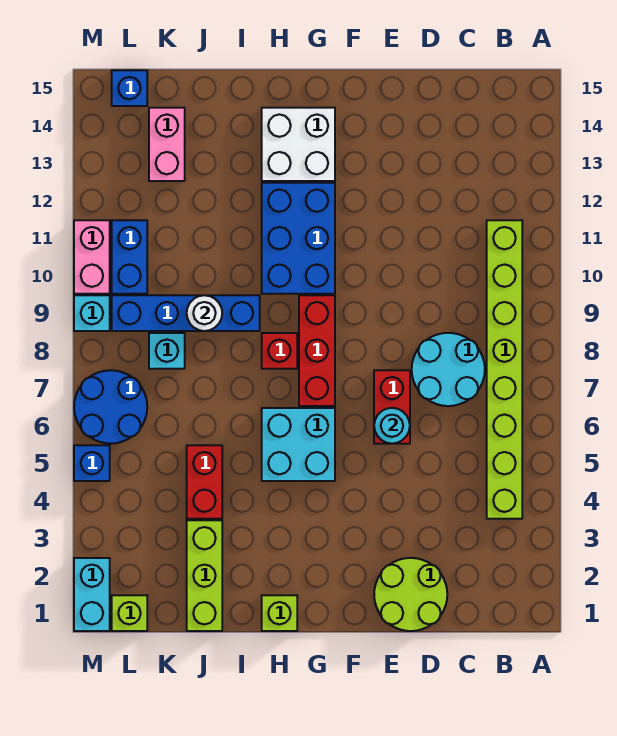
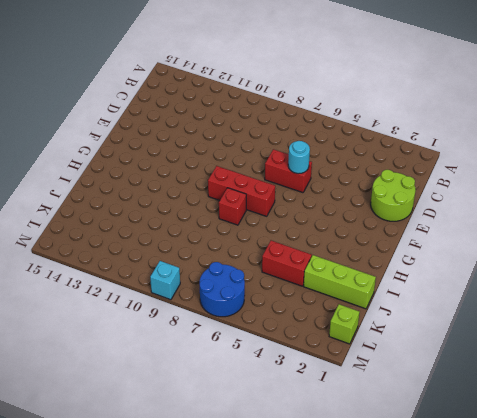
none -> lime 1x8 brick [487,220,522,519]
none -> cyan 2x2 round brick [412,333,485,406]
none -> cyan 2x2 brick [262,408,335,481]

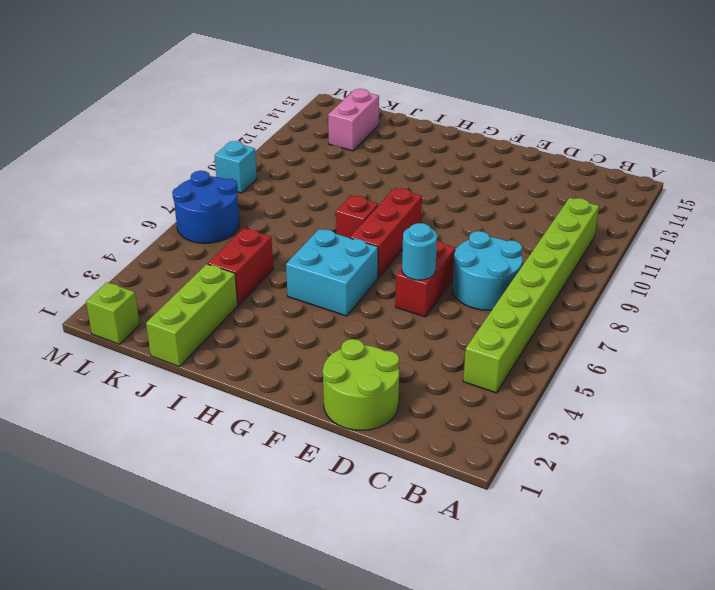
none -> blue 2x3 brick [262,183,335,294]
none -> white 2x2 brick [262,108,335,181]
none -> lime 1x1 brick [262,595,297,631]

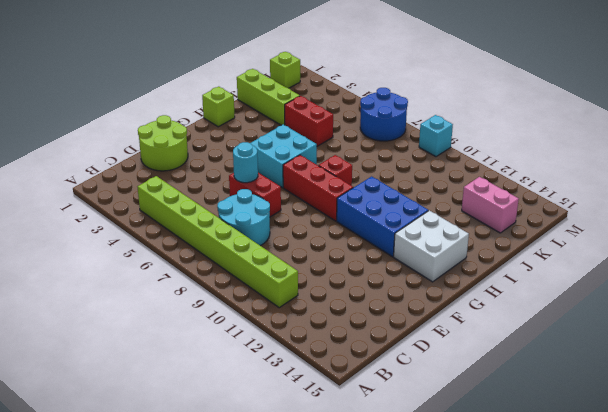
none -> blue 1x4 brick [112,295,260,331]
none -> cyan 1x1 brick [149,333,185,369]
none -> blue 1x2 brick [112,220,147,294]

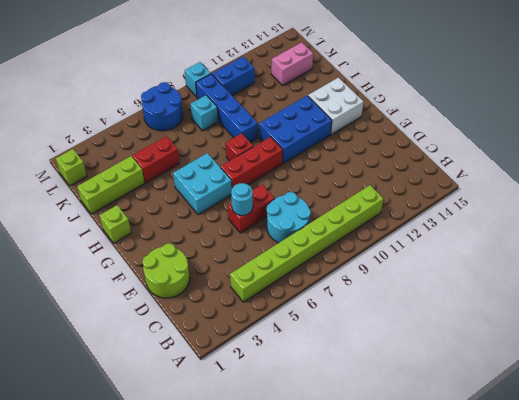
none -> blue 1x1 brick [112,70,147,106]
none -> cyan 1x2 brick [74,558,110,631]
none -> blue 1x1 brick [74,445,110,481]

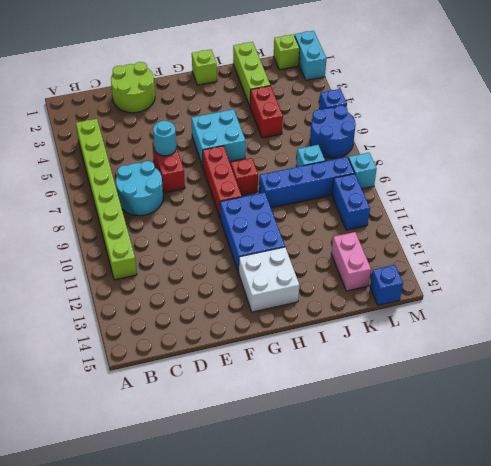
none -> pink 1x2 brick [74,220,110,294]
none -> white 1x1 round brick [187,295,222,331]

